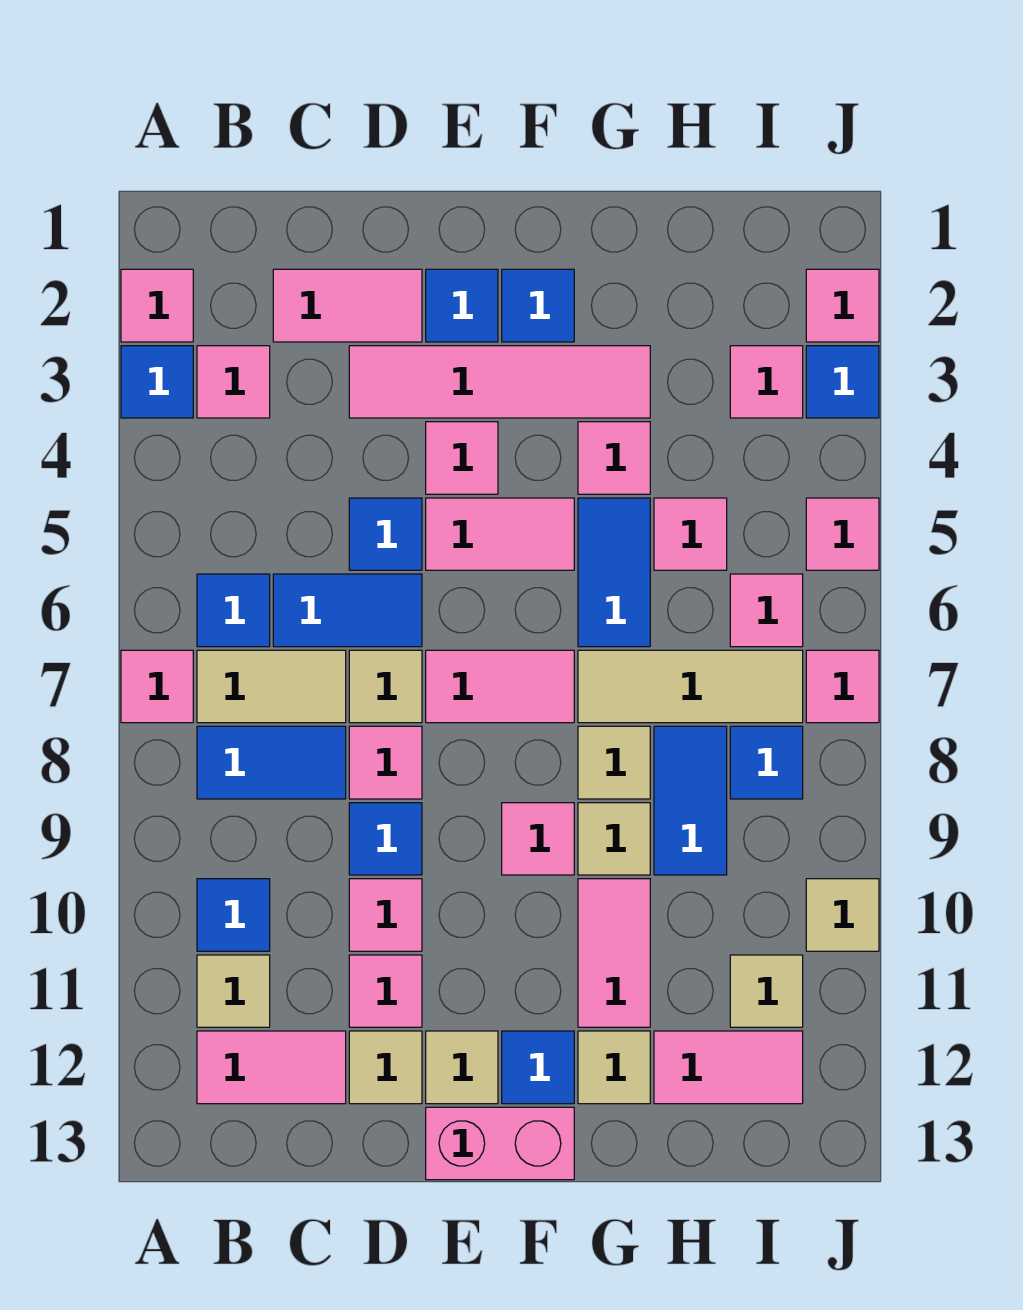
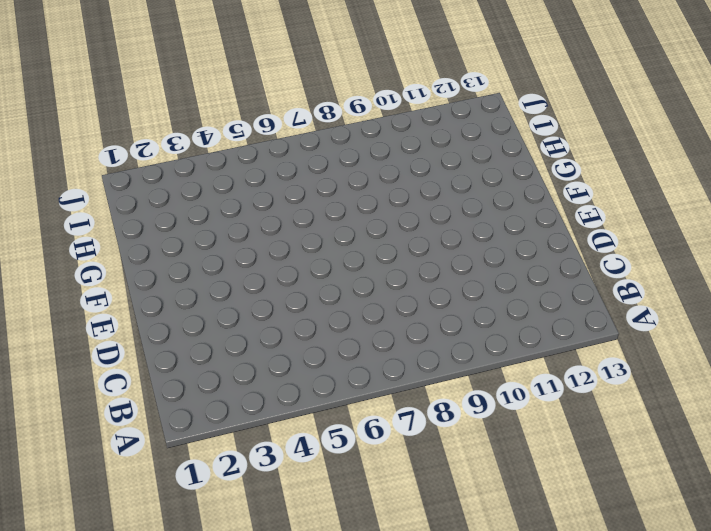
none -> pink 1x1 tile [121,269,193,342]
none -> blue 1x1 tile [121,346,193,418]
none -> pink 1x1 tile [121,650,193,723]
none -> pink 1x1 tile [197,346,270,418]

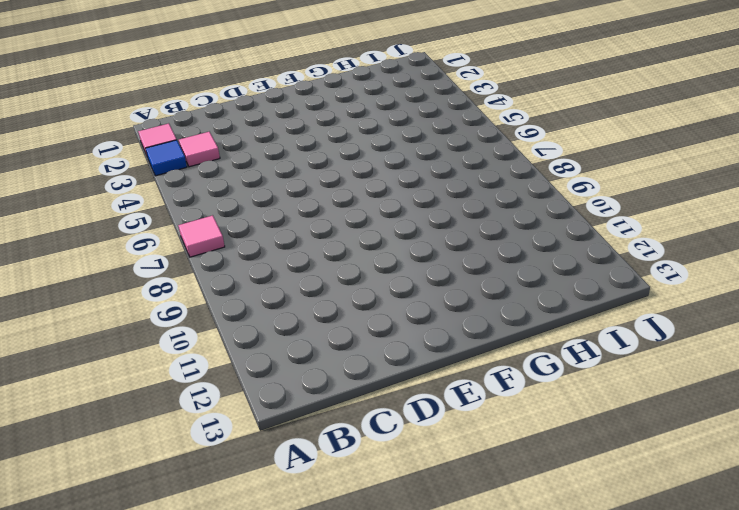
none -> blue 1x1 tile [197,574,270,647]
none -> tan 1x2 tile [197,650,346,723]
none -> blue 1x2 tile [197,726,346,799]
none -> blue 1x1 tile [197,879,270,951]

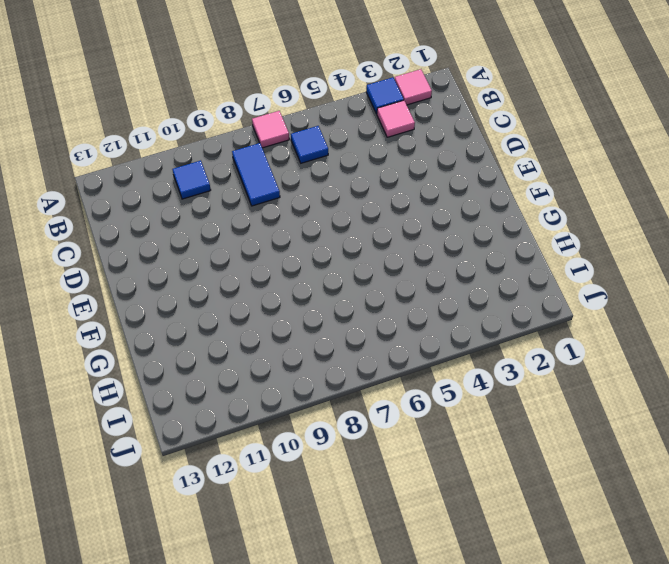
none -> tan 1x2 tile [197,650,346,723]
none -> tan 1x1 tile [197,955,270,1027]
none -> pink 1x2 tile [197,1031,346,1104]
none -> pink 1x2 tile [273,269,422,342]

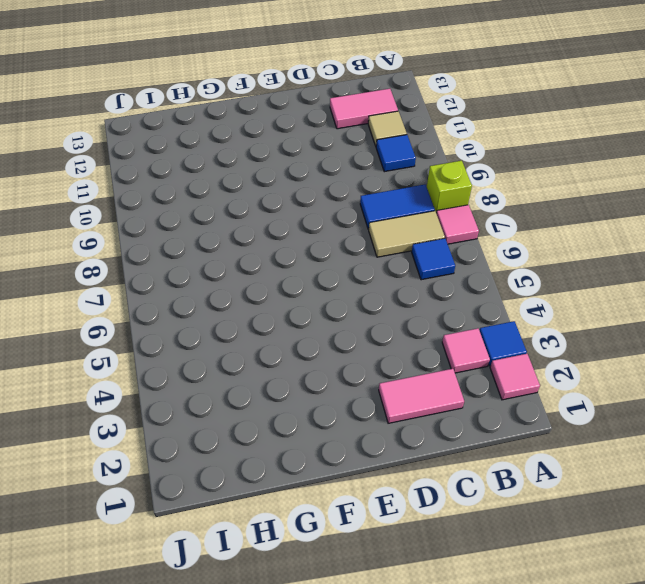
lime 1x1 brick [427,161,472,213] -> none
none -> blue 1x2 tile [273,574,422,647]
none -> pink 1x4 tile [349,346,650,418]
none -> blue 1x1 tile [349,498,422,570]
none -> tan 1x1 tile [349,650,422,723]

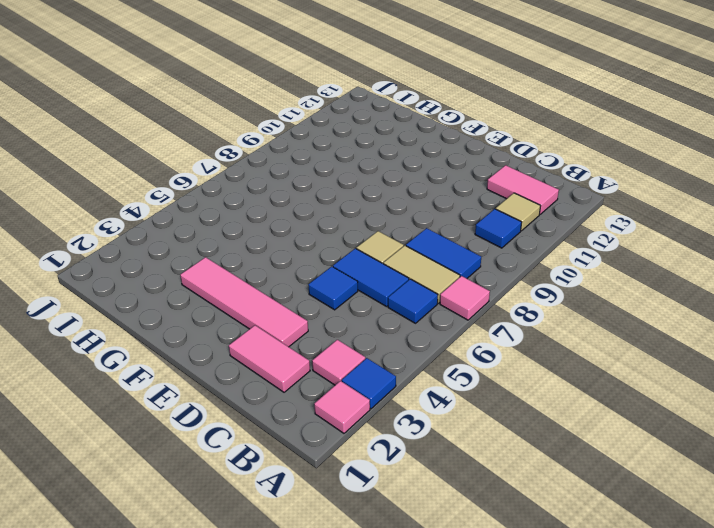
none -> pink 1x1 tile [349,726,422,799]
none -> blue 1x1 tile [349,803,422,875]
none -> pink 1x1 tile [349,879,422,951]
none -> pink 1x1 tile [349,955,422,1027]

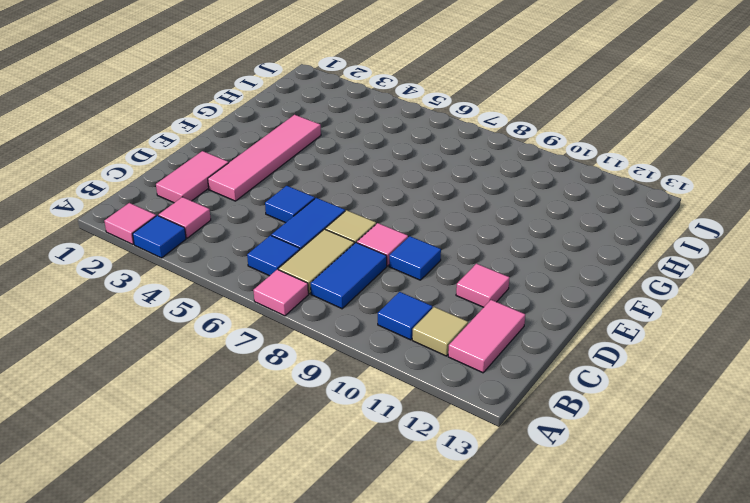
none -> pink 1x1 tile [349,879,422,951]
none -> tan 1x1 tile [349,1031,422,1104]
none -> blue 1x1 tile [426,269,498,342]
none -> pink 1x1 tile [426,422,498,494]

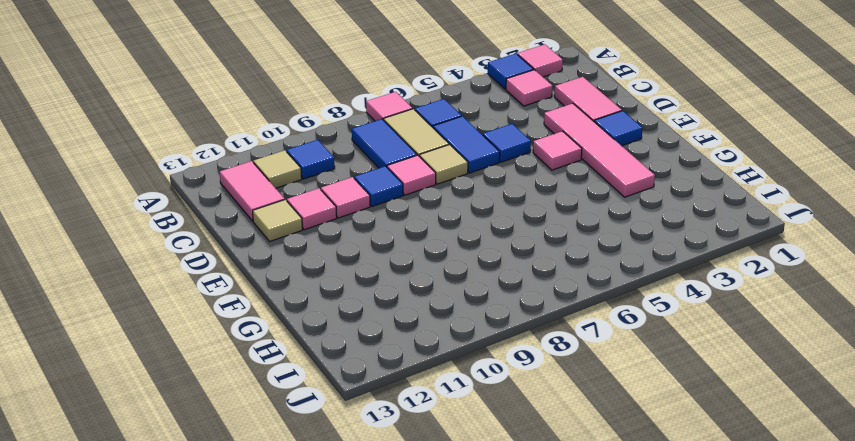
none -> pink 1x2 tile [426,498,574,570]
none -> pink 1x2 tile [426,650,574,723]
none -> tan 1x1 tile [426,1031,498,1104]
none -> pink 1x2 brick [426,1107,574,1180]

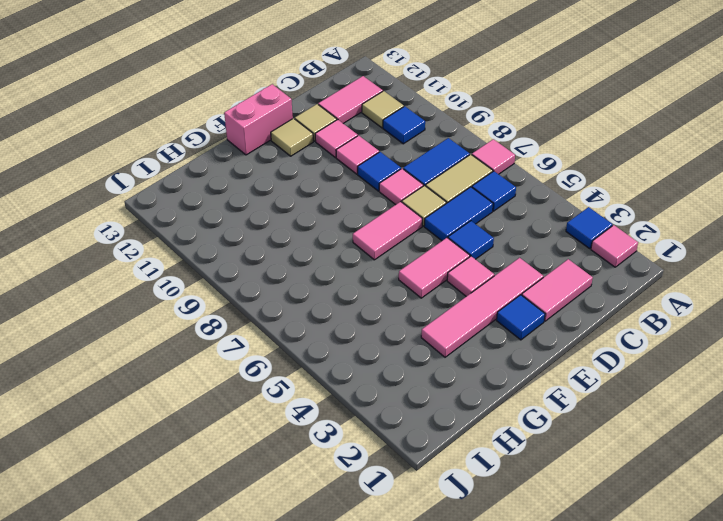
none -> pink 1x1 tile [197,346,270,418]
none -> blue 1x1 tile [502,269,574,342]
none -> pink 1x1 tile [502,803,574,875]
none -> blue 1x1 tile [502,1031,574,1104]

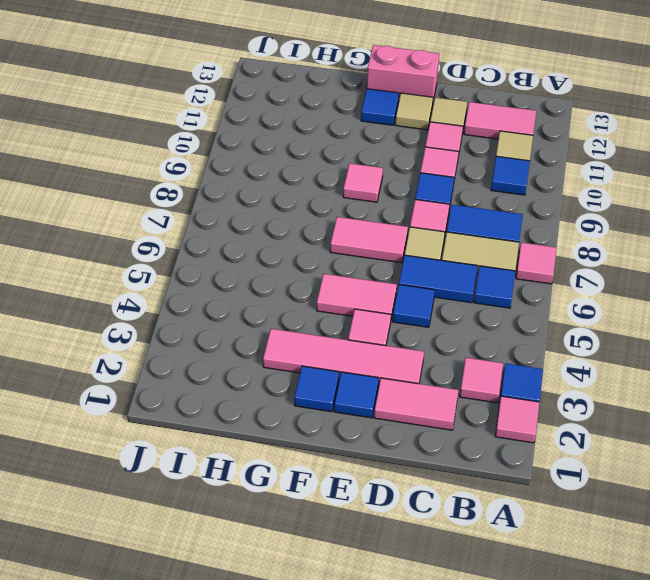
none -> pink 1x1 tile [578,422,650,494]
none -> blue 1x2 tile [578,498,650,647]
none -> tan 1x3 tile [578,650,803,723]
none -> tan 1x1 tile [578,726,650,799]

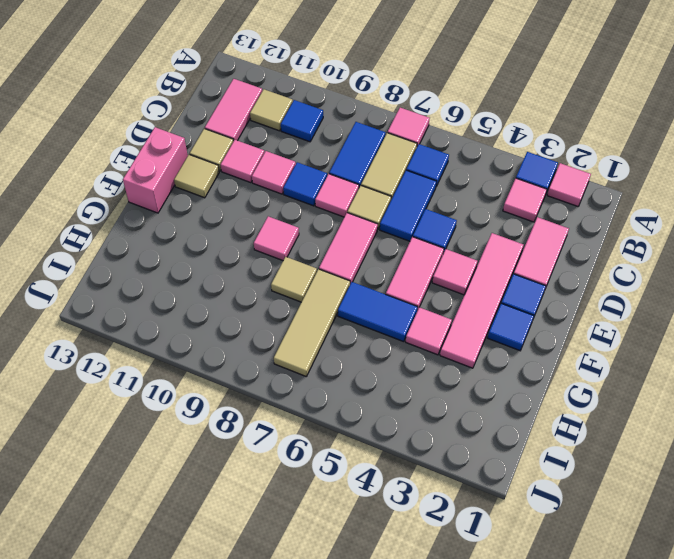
none -> blue 1x1 tile [502,1031,574,1104]
none -> tan 1x1 tile [578,803,650,875]
none -> pink 1x2 tile [578,879,650,1027]
none -> tan 1x1 tile [578,1031,650,1104]

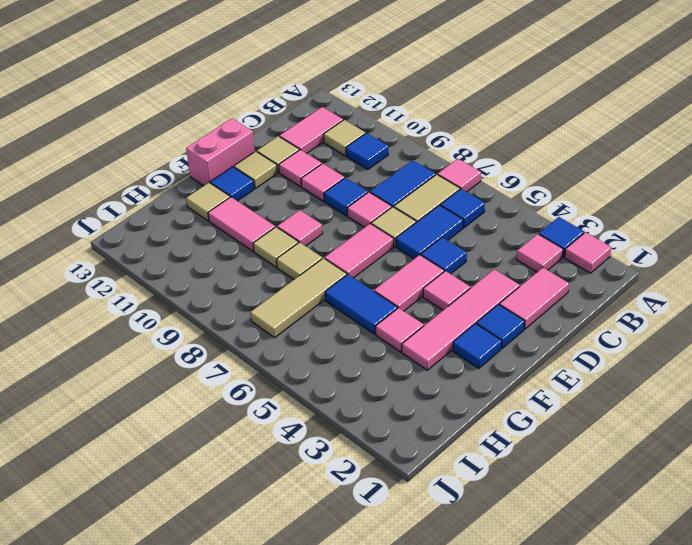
none -> pink 1x1 tile [654,498,727,570]
none -> blue 1x2 tile [654,726,727,875]
none -> pink 1x2 tile [654,1031,803,1104]
none -> pink 1x1 tile [730,346,803,418]

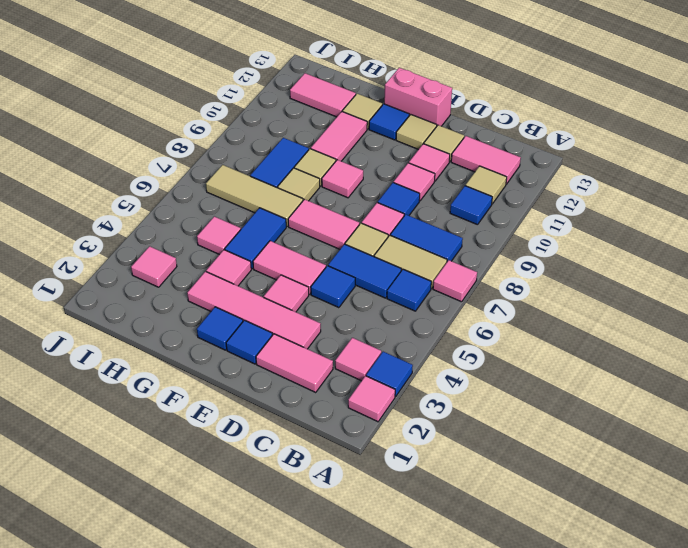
none -> pink 1x1 tile [730,574,803,647]
none -> blue 1x1 tile [730,726,803,799]
none -> tan 1x1 tile [730,955,803,1027]
none -> pink 1x1 tile [806,269,879,342]

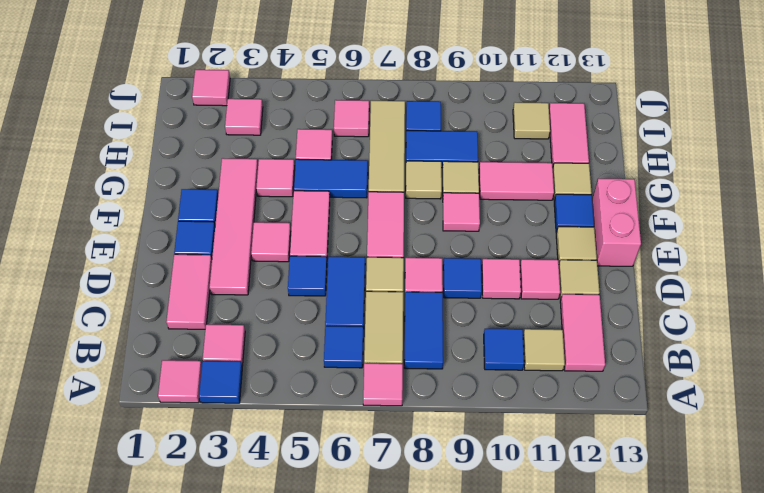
none -> blue 1x1 tile [806,346,879,418]
none -> pink 1x1 tile [806,498,879,570]
none -> pink 1x1 tile [806,650,879,723]
none -> tan 1x1 tile [806,879,879,951]

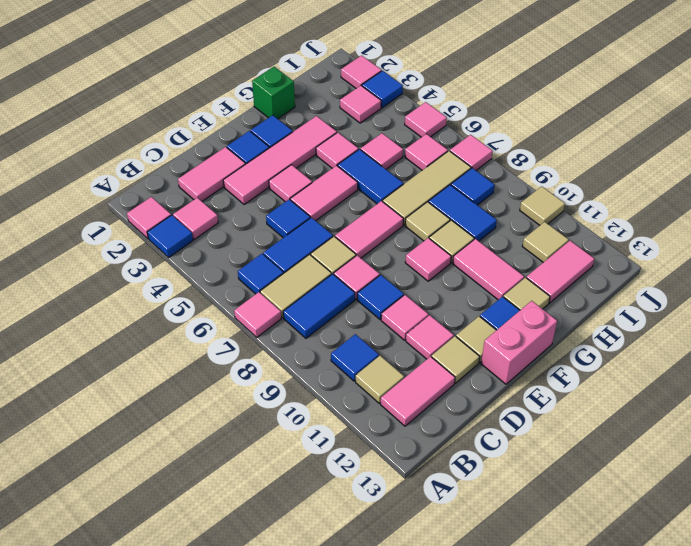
green 1x1 brick [252,67,295,119] -> none

